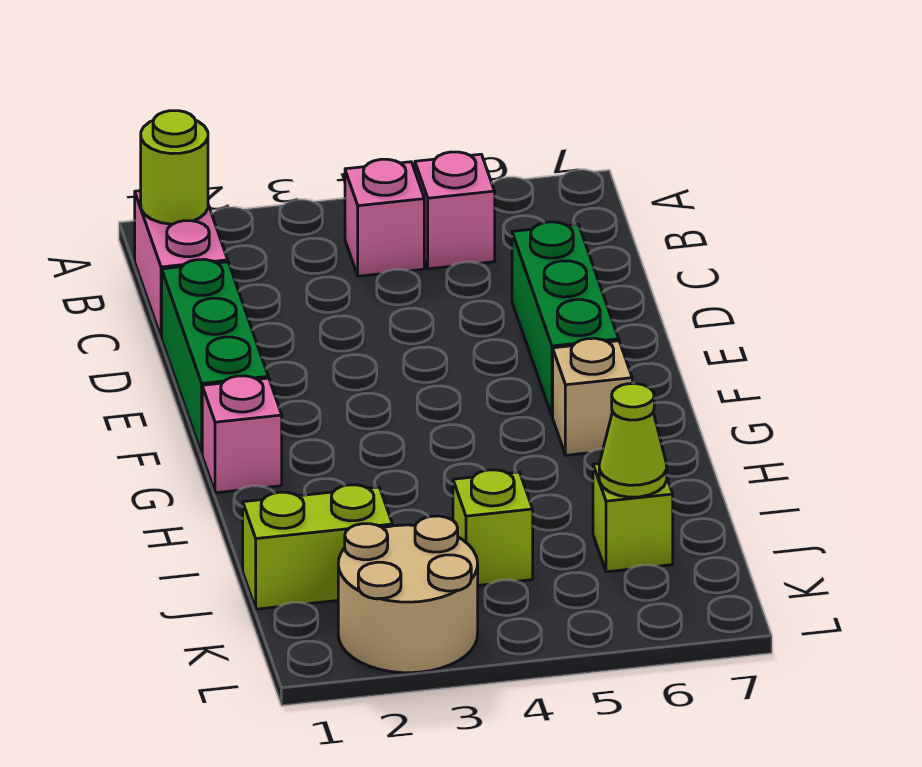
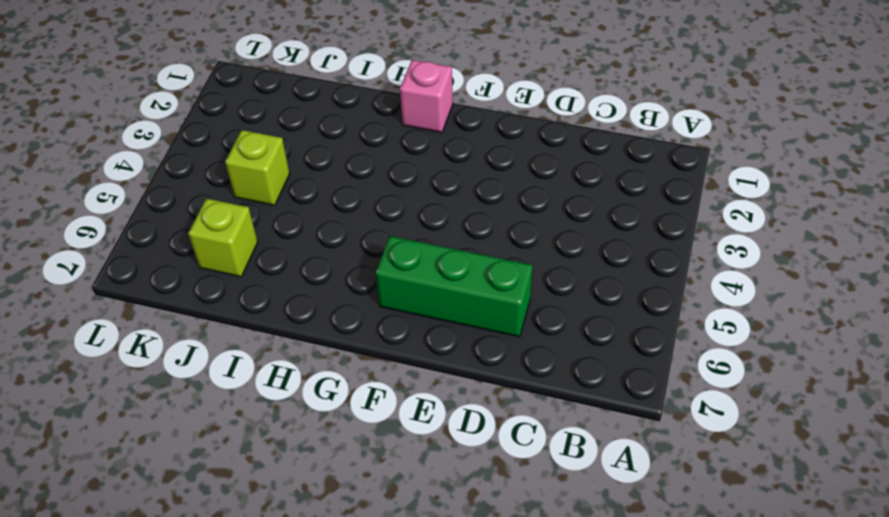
none -> pink 1x2 brick [135,191,228,338]
none -> pink 1x1 brick [345,159,424,276]
none -> pink 1x1 brick [415,152,495,269]

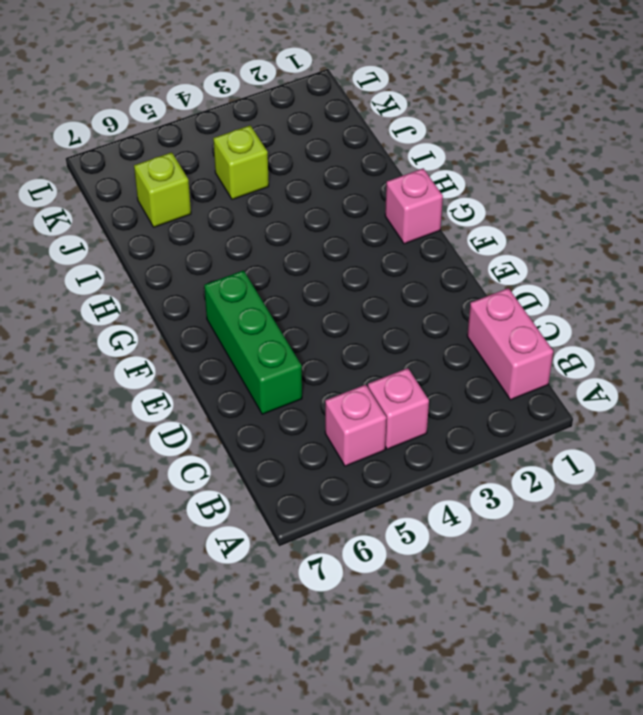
none -> green 1x3 brick [162,259,268,453]
none -> tan 1x1 brick [553,338,632,455]
none -> lime 1x2 brick [243,485,392,609]

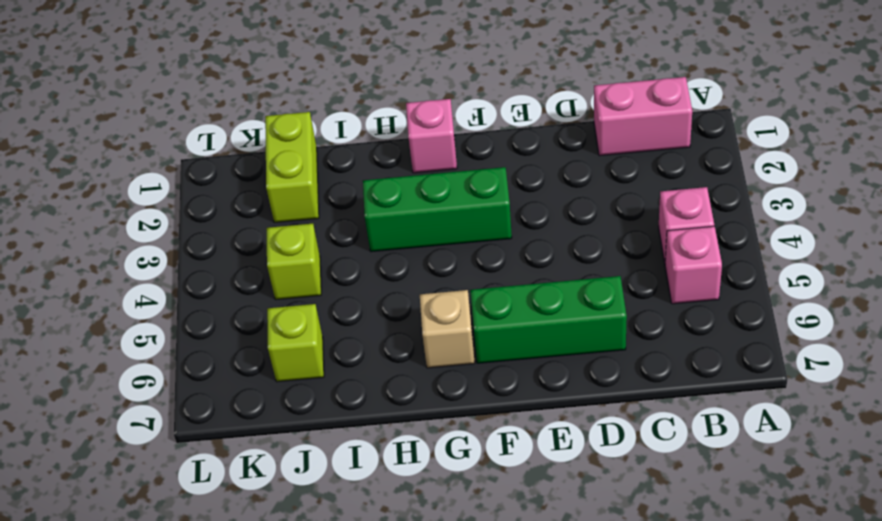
green 1x3 brick [363,167,512,252] -> green 1x3 brick moved to [162,259,268,453]
none -> tan 2x2 round brick [338,516,478,673]
none -> lime 1x1 round brick [141,111,208,224]
none -> lime 1x1 cone [599,384,667,497]

